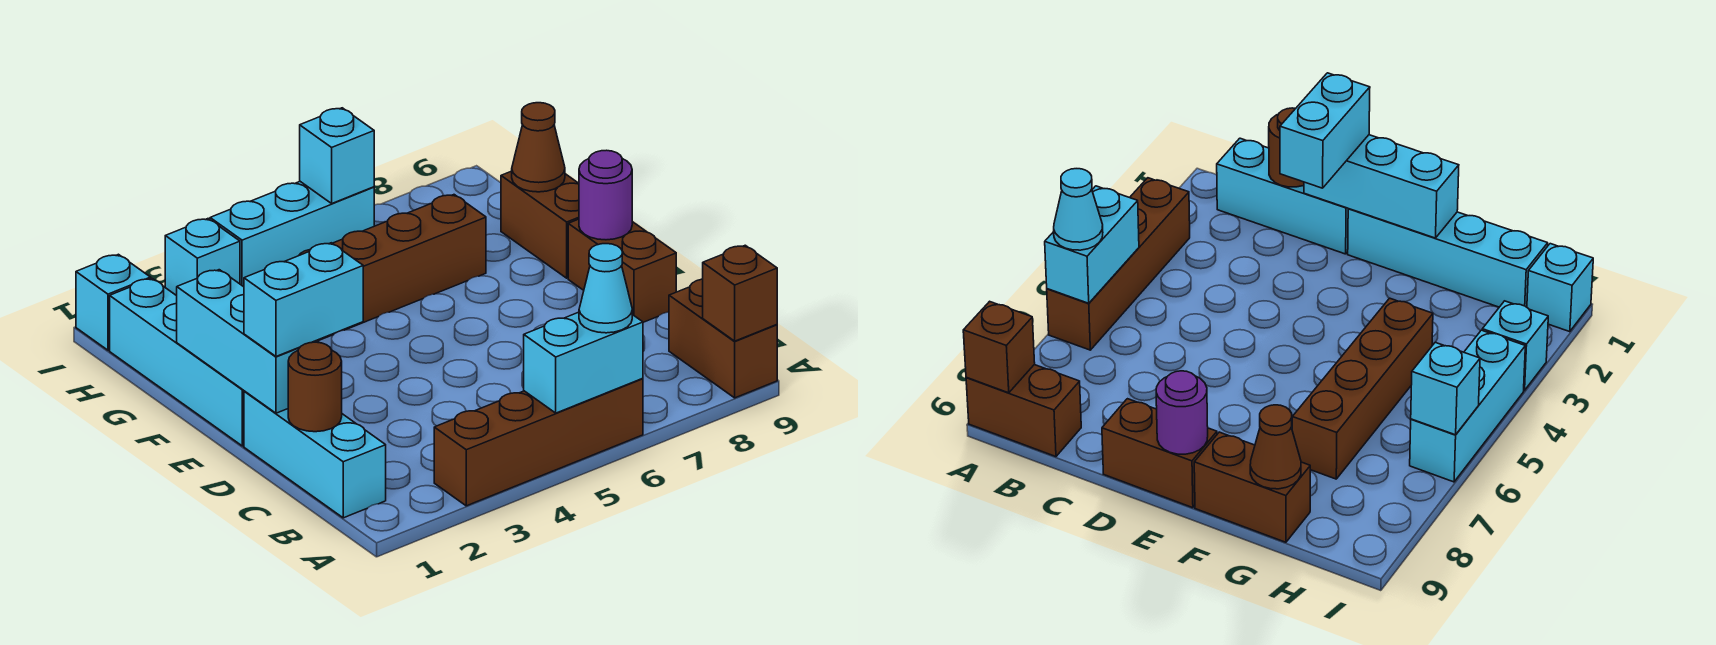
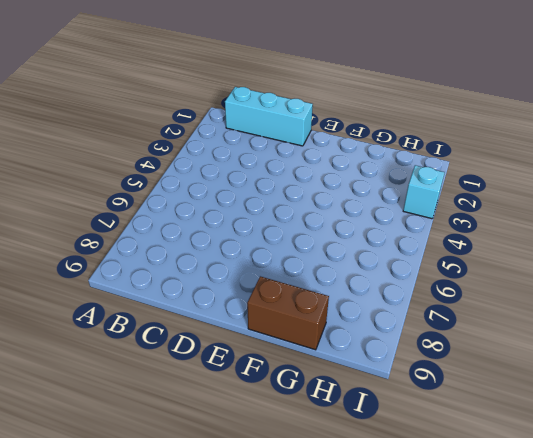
none -> brown 1x4 brick [434,378,643,506]
none -> brown 1x2 brick [669,279,777,398]
none -> brown 1x2 brick [568,219,676,322]

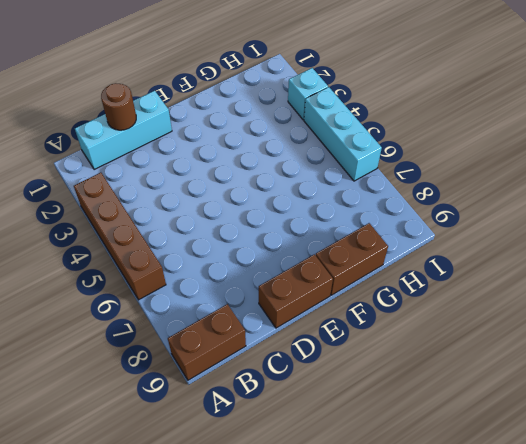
none -> cyan 1x4 brick [110,279,244,446]
none -> brown 1x4 brick [300,195,486,340]
none -> cyan 1x1 brick [76,254,151,350]

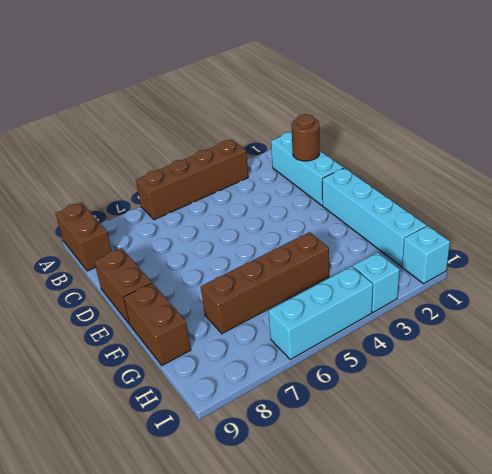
none -> cyan 1x2 brick [524,312,643,413]
none -> brown 1x1 brick [703,245,777,341]
none -> cyan 1x3 brick [177,270,319,413]

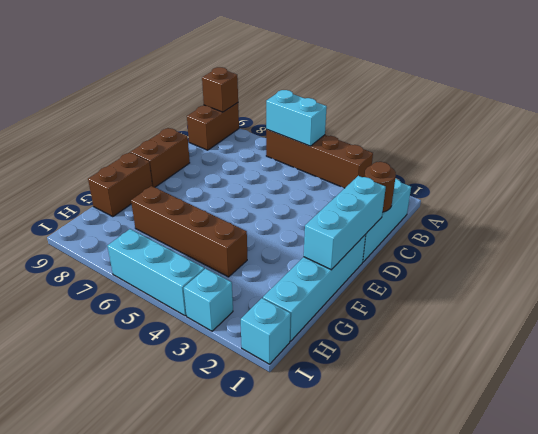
none -> purple 1x1 round brick [579,150,632,240]
none -> brown 1x1 cone [512,103,565,192]
none -> cyan 1x1 brick [300,108,374,203]

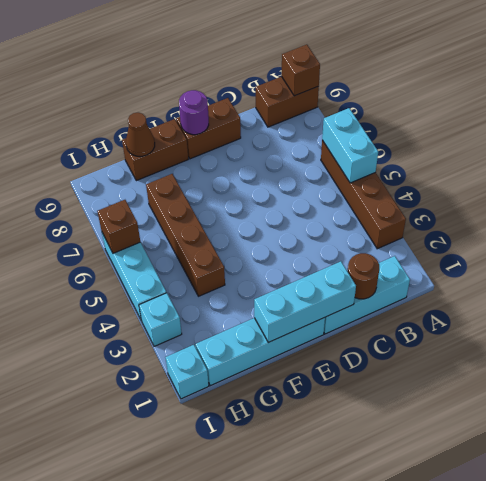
brown 1x1 brick [97,200,140,253] -> cyan 1x1 brick [300,108,374,203]
none -> cyan 1x1 cone [579,244,632,333]
none -> cyan 1x2 brick [244,243,363,357]

